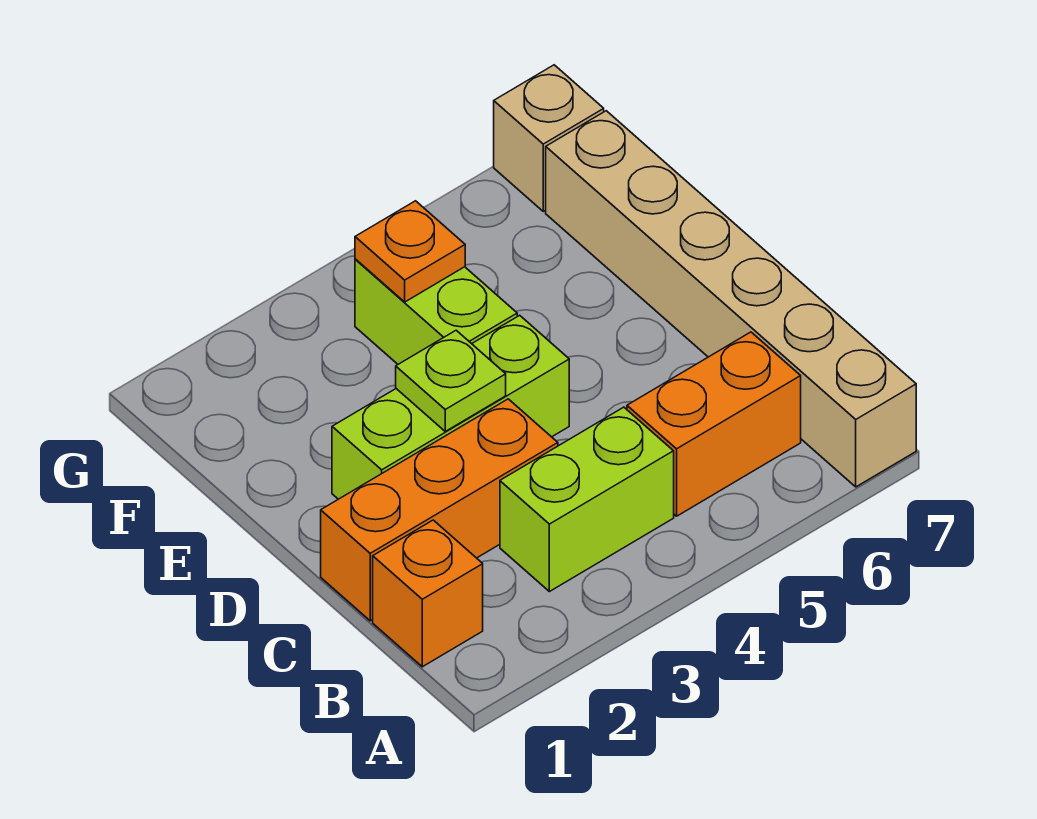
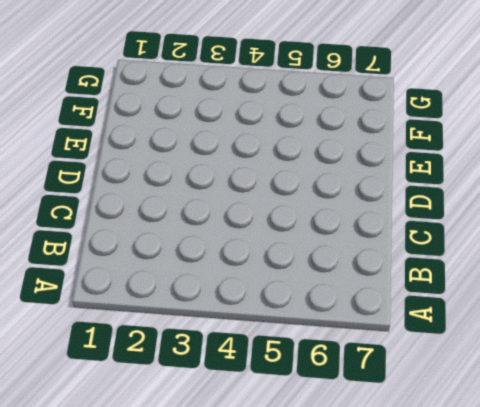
none -> tan 1x6 brick [546,111,916,487]
none -> orange 1x1 brick [373,520,483,667]

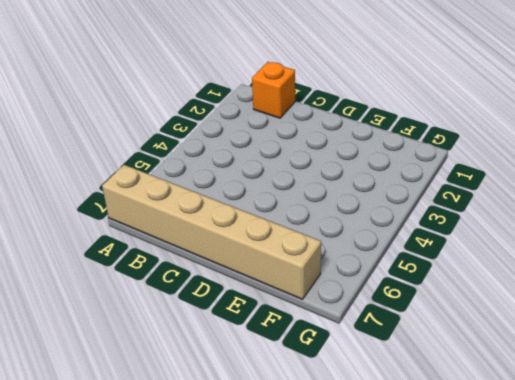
none -> lime 1x2 brick [500,407,674,592]
none -> orange 1x2 brick [627,332,801,516]

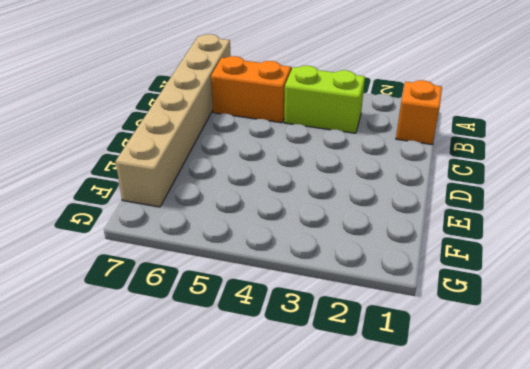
none -> orange 1x3 brick [321,399,558,621]
none -> lime 1x3 brick [332,315,569,499]

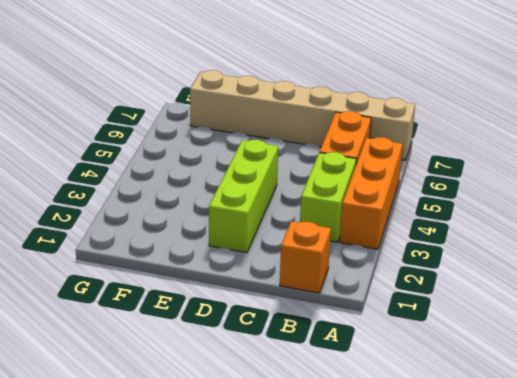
orange 1x3 brick [340,137,403,249] -> orange 1x3 brick moved to [321,399,558,621]
none -> lime 1x2 brick [355,259,517,364]
none -> tan 1x1 brick [494,65,604,211]

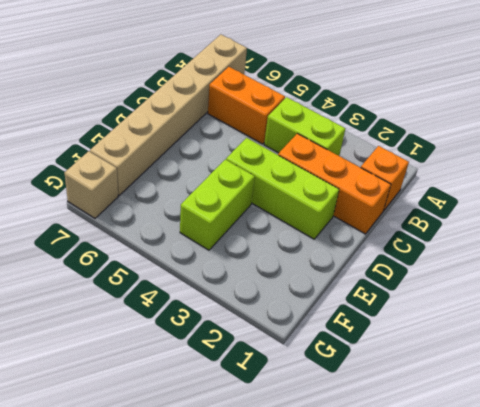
none -> lime 1x1 plate [396,330,506,431]
none -> orange 1x1 plate [355,201,465,302]

